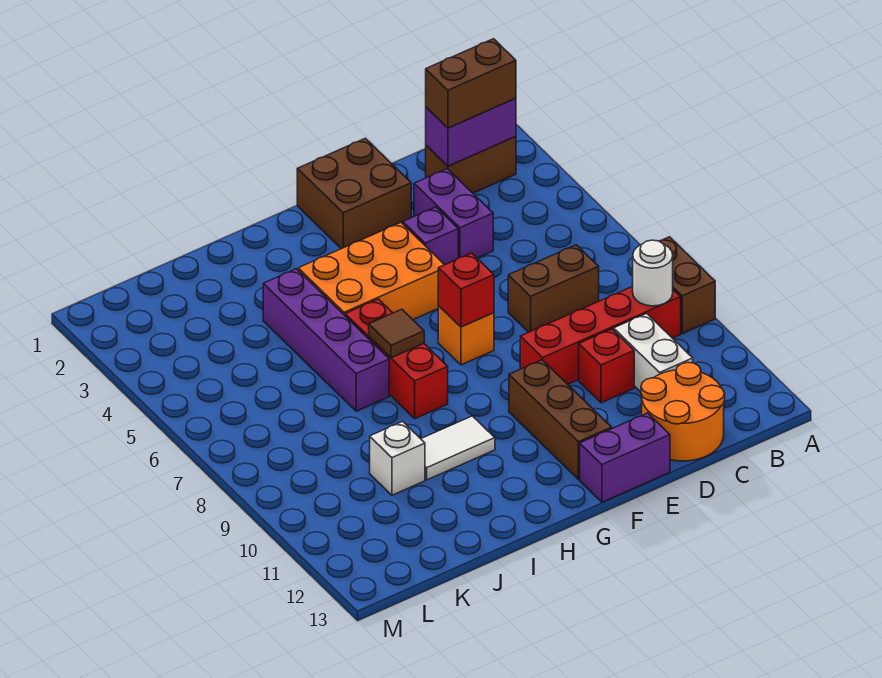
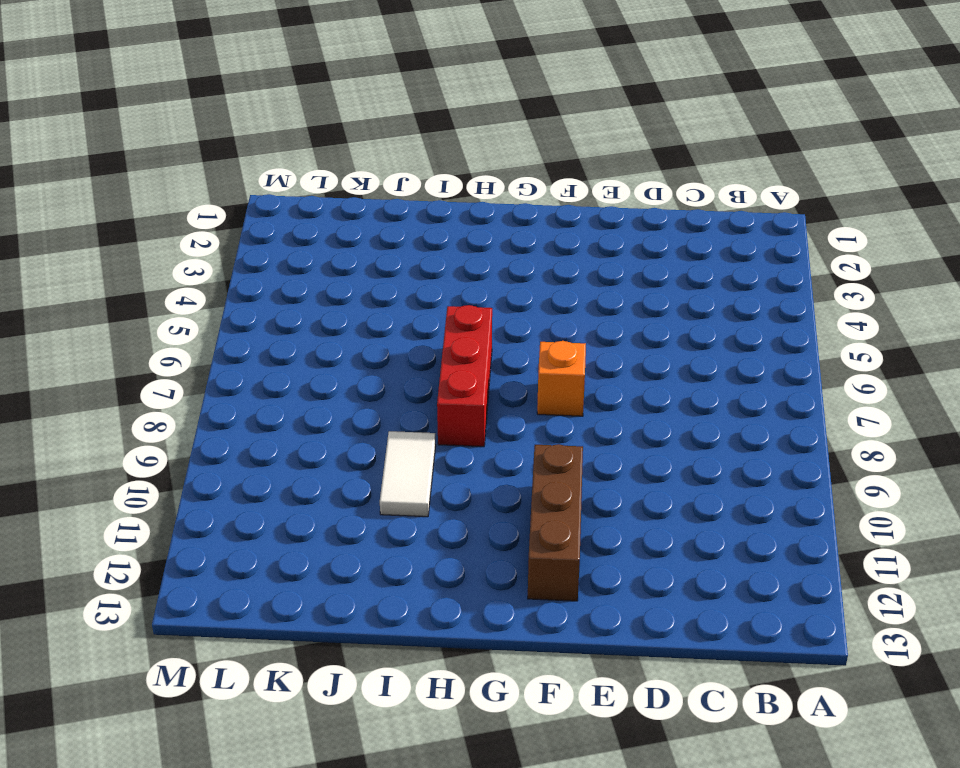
white 1x2 tile [380,431,436,517] -> white 1x2 tile turned to [421,416,495,480]
none -> brown 1x2 brick [659,237,715,334]
none -> brown 1x2 brick [426,137,516,193]
none -> red 1x4 brick [520,286,681,384]

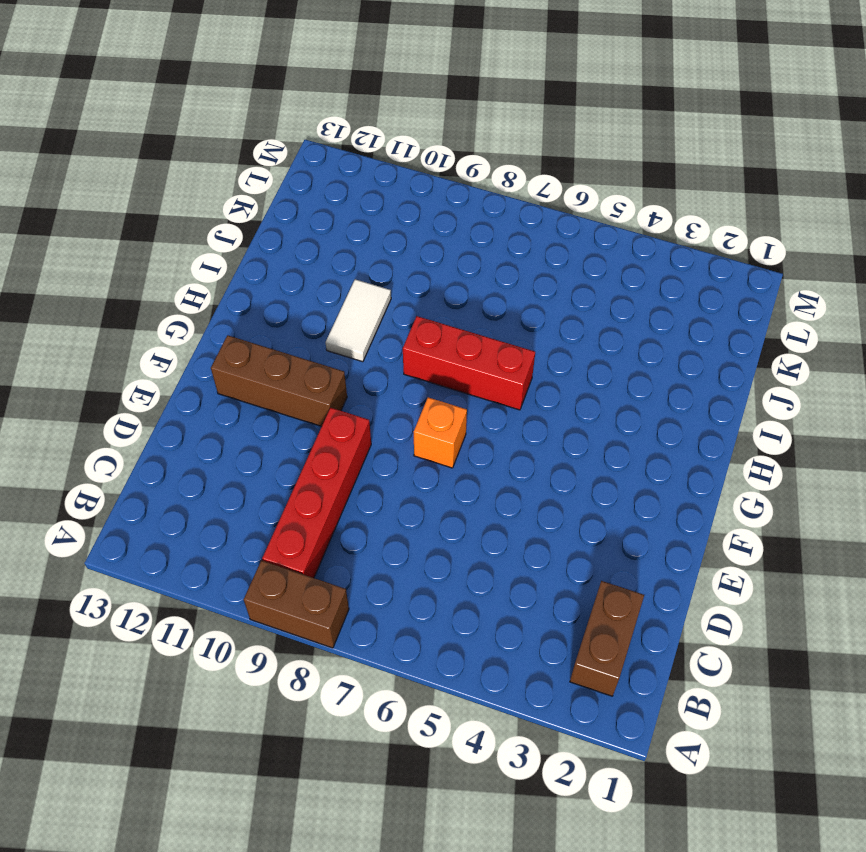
none -> brown 1x2 brick [508,245,599,332]
none -> white 1x2 brick [614,313,693,392]
none -> orange 2x2 round brick [641,362,725,461]

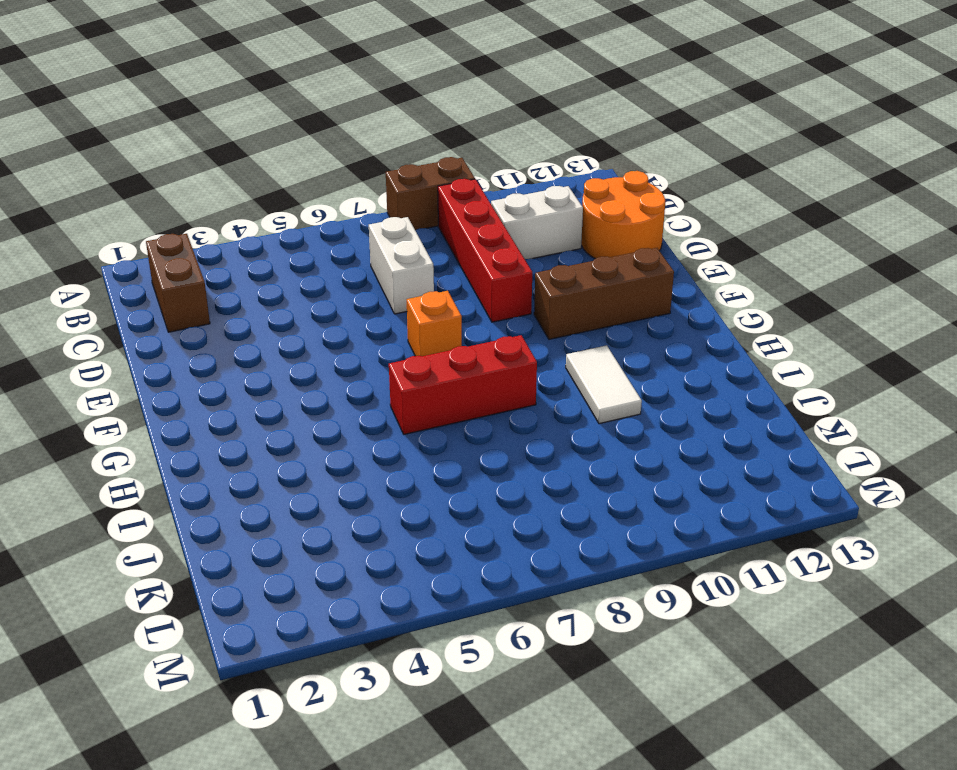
white 1x2 brick [369,217,434,314] -> brown 1x2 brick [508,245,599,332]
none -> purple 1x2 brick [414,169,493,258]
none -> red 1x1 brick [579,329,634,403]
none -> brown 2x2 brick [297,138,411,249]

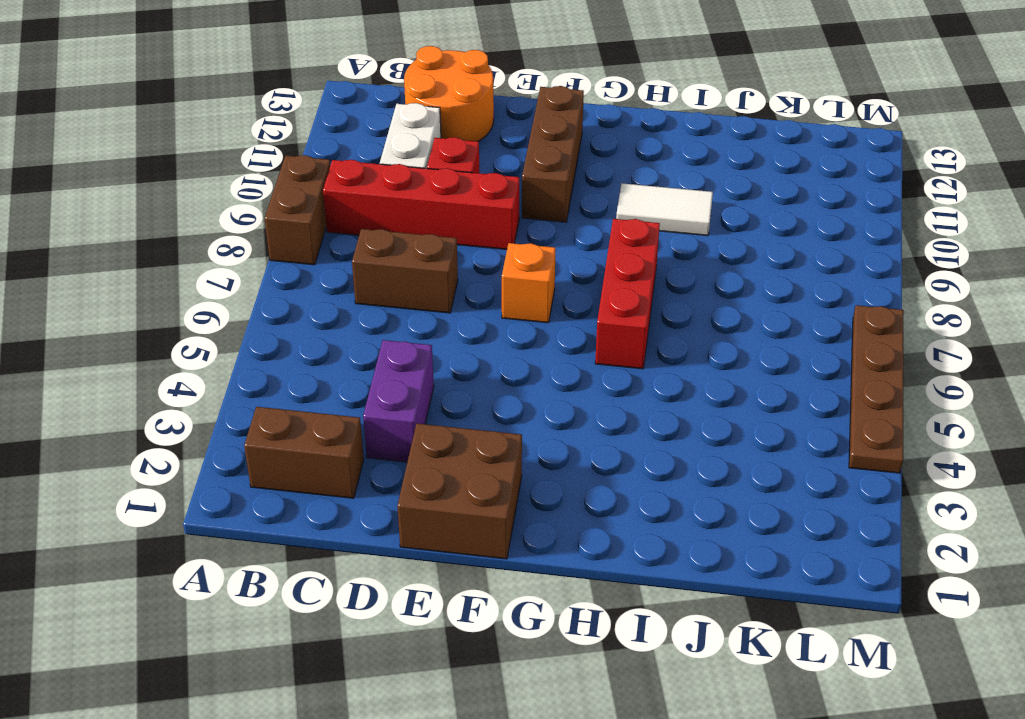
brown 1x4 plate [849,305,904,473] -> none
none -> purple 1x1 brick [403,207,458,265]
none -> purple 1x2 brick [580,413,670,502]
none -> orange 2x3 brick [298,223,444,320]

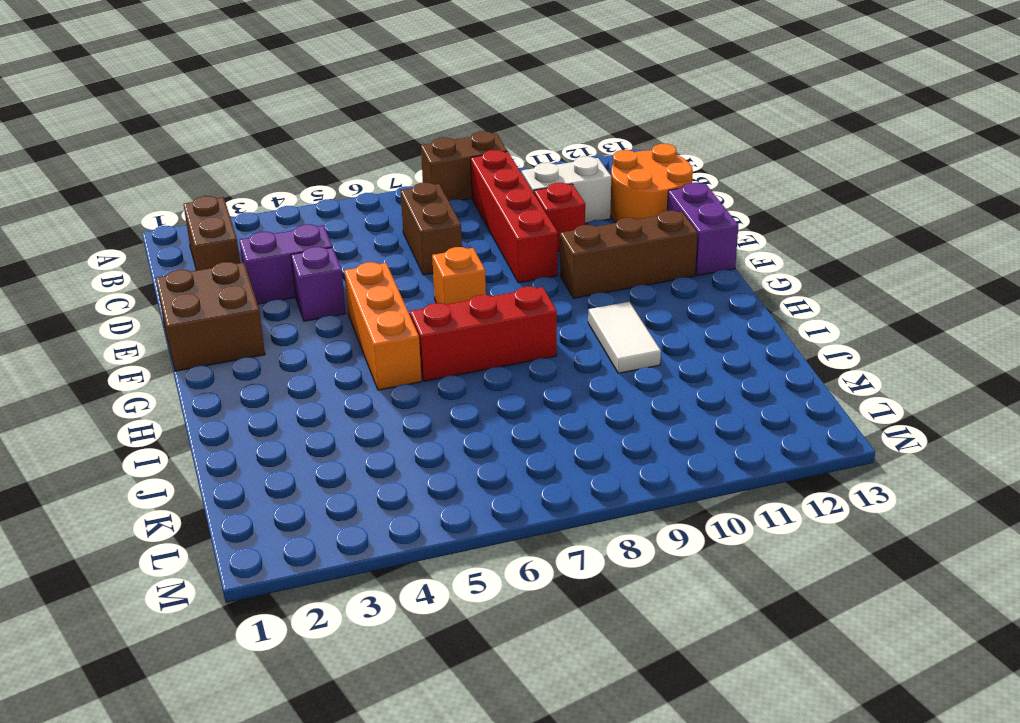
orange 1x3 brick [344,262,422,390] -> orange 2x3 brick [298,223,444,320]
none -> purple 1x4 brick [263,269,389,411]
none -> white 1x1 brick [370,421,425,495]
none -> purple 1x2 brick [426,98,516,166]

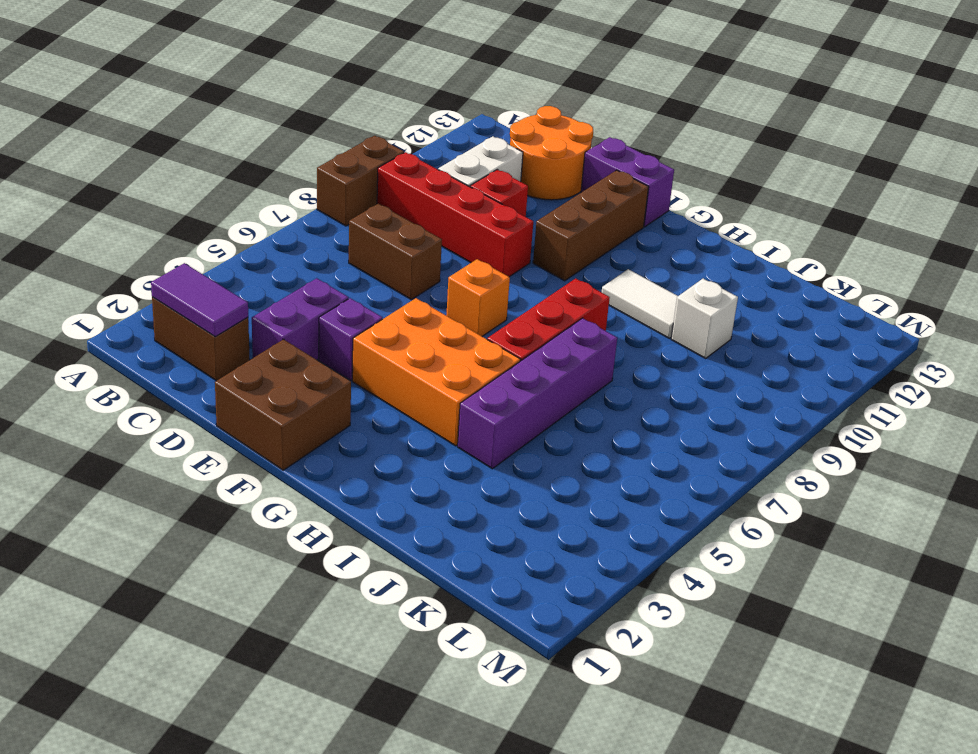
purple 1x2 tile [151,263,248,337] -> purple 1x2 brick [426,98,516,166]
none -> white 1x1 round brick [633,240,673,306]
none -> red 1x1 brick [438,253,494,327]
none -> brown 1x1 tile [369,309,424,358]

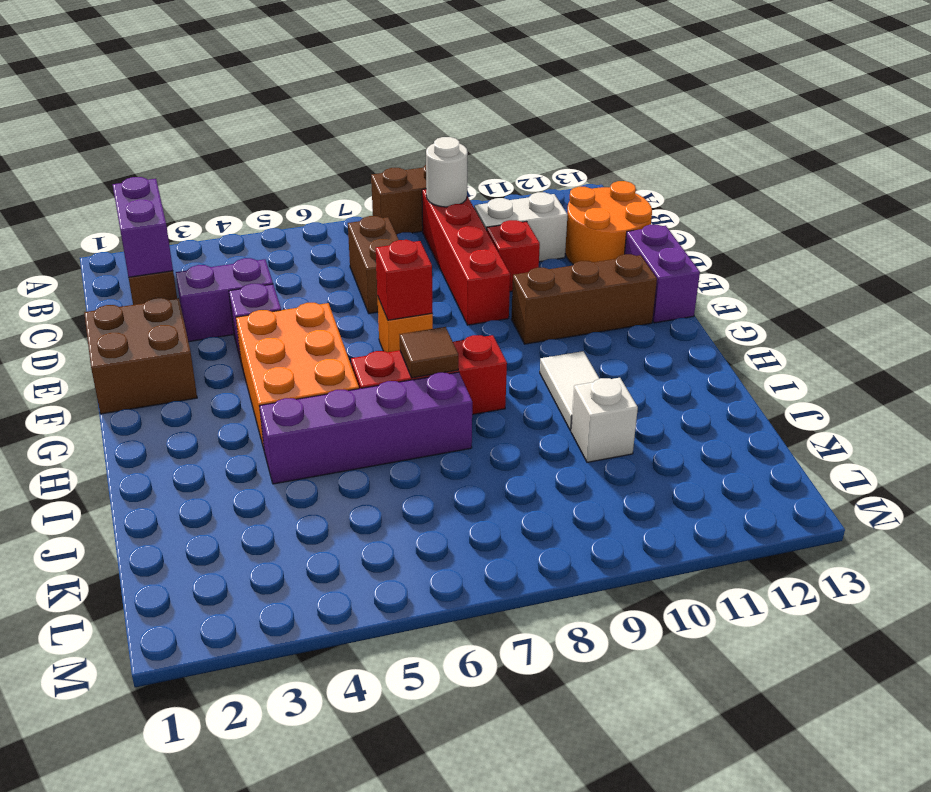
none -> brown 1x2 brick [426,39,516,128]

